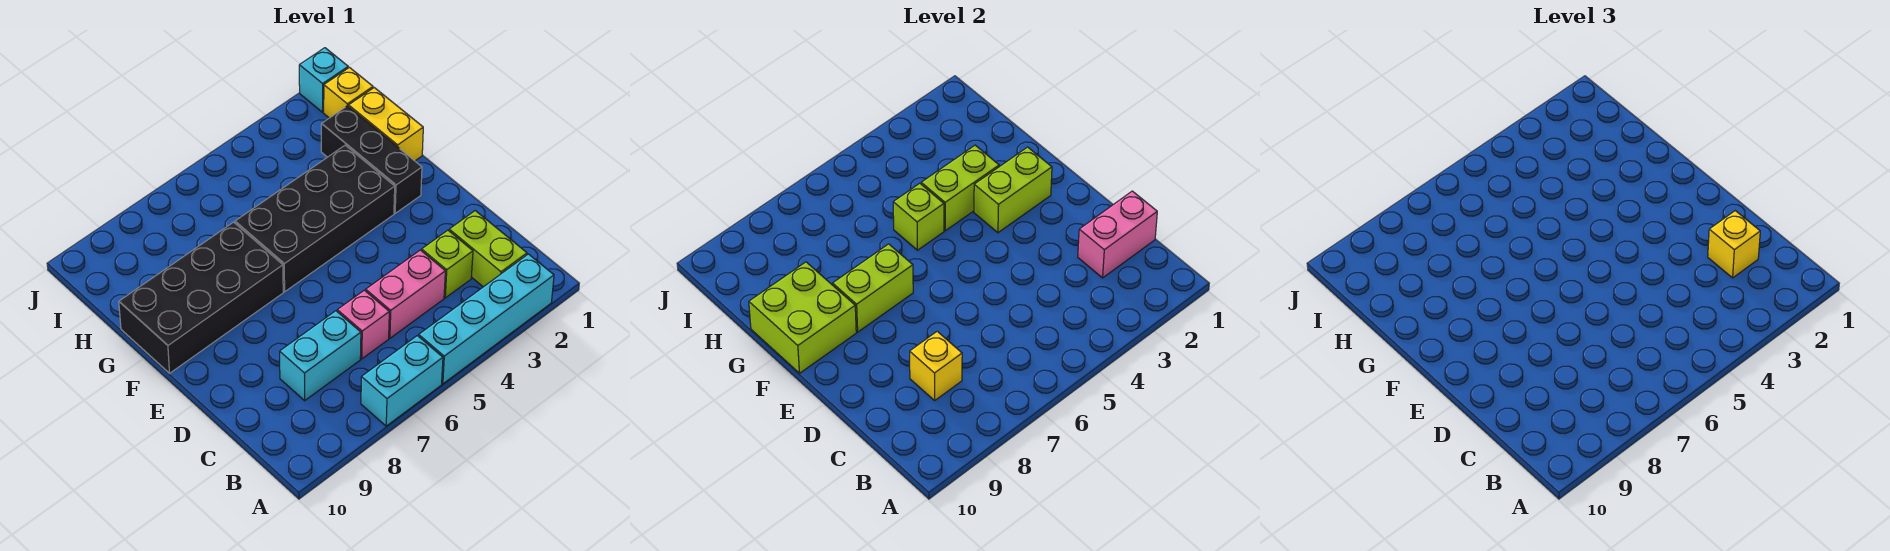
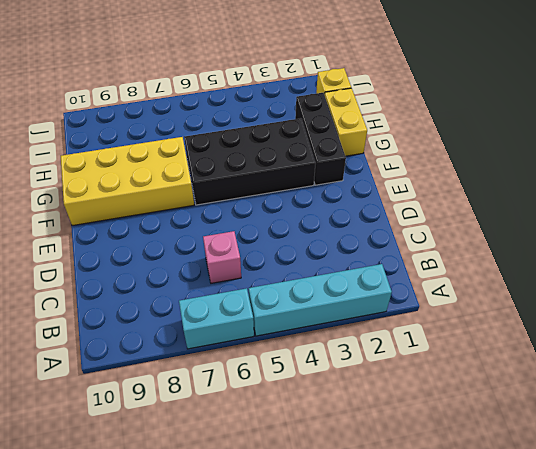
yellow 2x4 brick [61,137,194,226] -> black 2x4 brick [119,222,283,373]
none -> lime 1x2 brick [449,211,527,287]
none -> lime 1x1 brick [422,230,473,298]
none -> pink 1x2 brick [366,250,445,338]

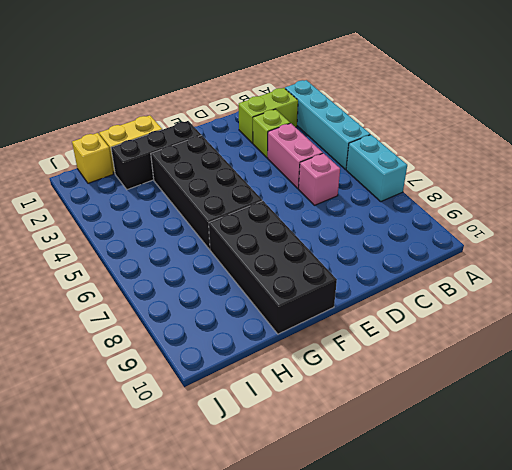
none -> cyan 1x2 brick [280,311,361,400]
none -> cyan 1x1 brick [299,48,348,112]
none -> pink 1x2 brick [1078,191,1157,278]

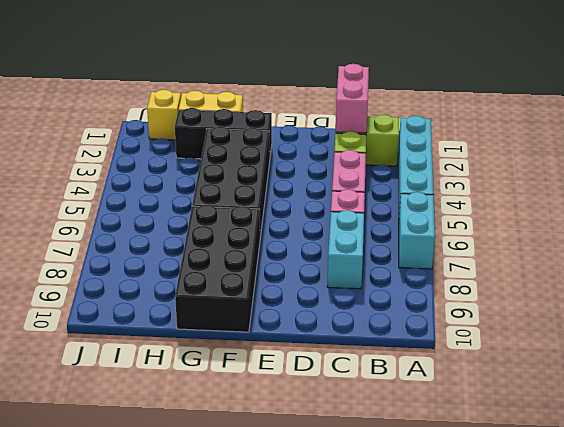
none -> cyan 1x1 brick [299,48,348,112]
none -> yellow 1x1 brick [910,331,962,400]
none -> lime 1x2 brick [974,147,1052,233]

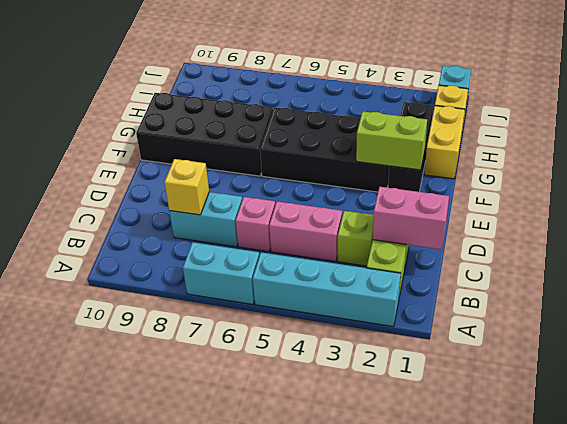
none -> lime 1x2 brick [833,244,913,332]
none -> lime 2x2 brick [749,262,856,373]
none -> lime 1x2 brick [921,145,999,231]

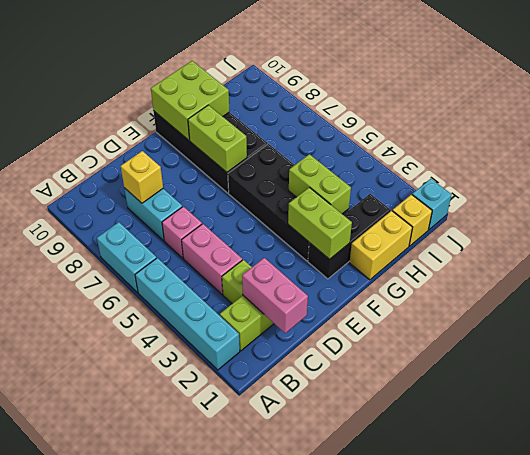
none -> lime 1x1 brick [893,183,944,250]
none -> yellow 1x1 brick [1708,211,1760,278]

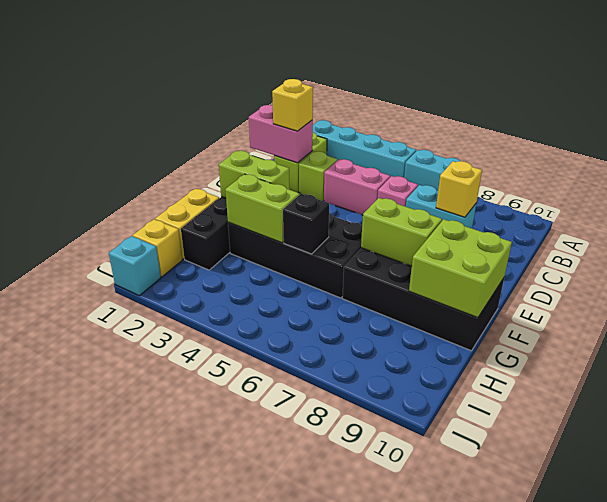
black 1x1 brick [283,194,329,254] -> lime 1x1 brick [893,183,944,250]

